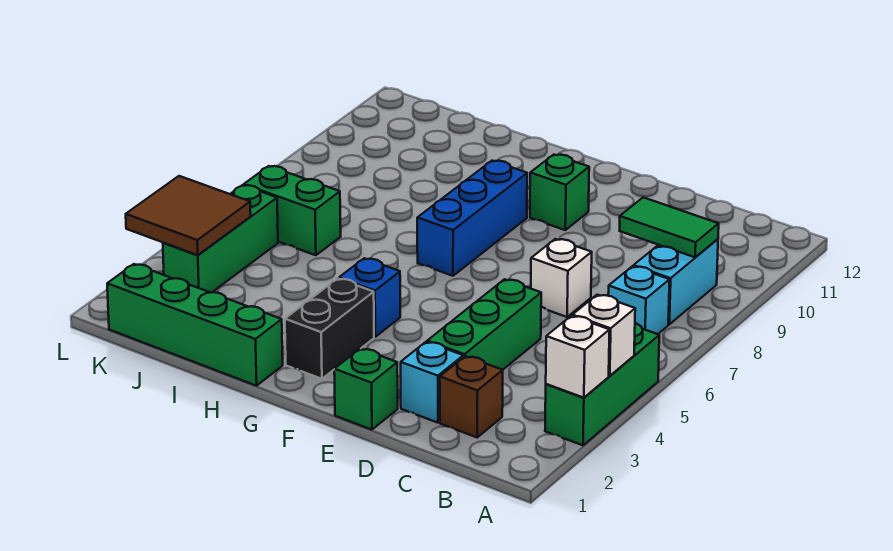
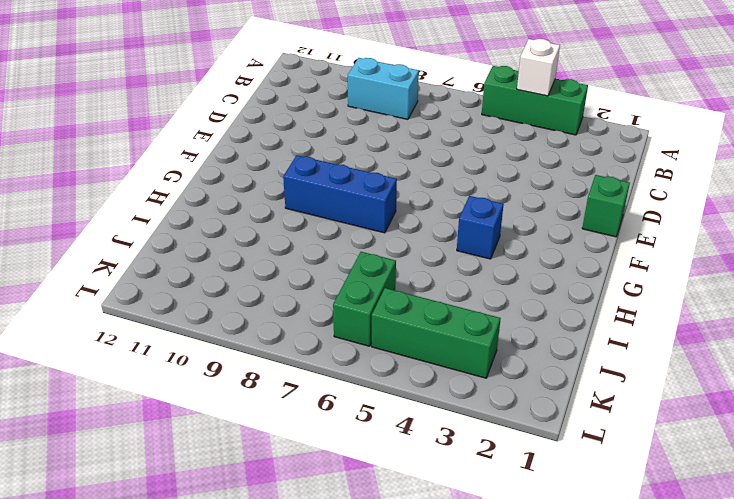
none -> cyan 1x1 brick [608,266,670,334]
none -> brown 1x1 brick [440,356,503,437]
none -> cyan 1x1 brick [401,342,463,423]

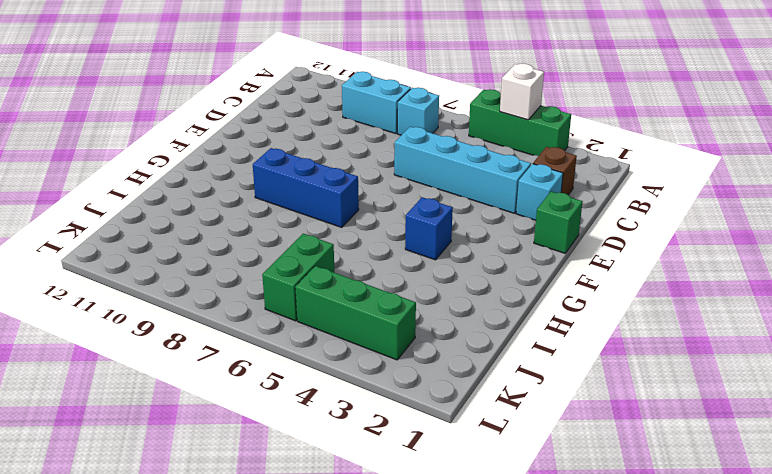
cyan 1x4 brick [394,127,531,213] -> green 1x3 brick [427,279,541,370]
none -> white 1x1 brick [531,239,592,317]
none -> green 1x1 brick [530,155,589,230]
none -> black 1x2 brick [285,279,374,379]

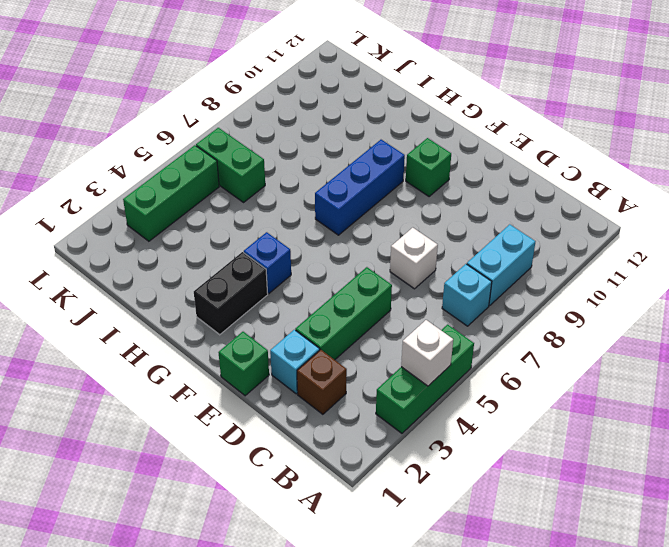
none -> green 1x4 brick [107,264,283,386]
none -> white 1x1 brick [546,316,610,398]
none -> green 1x2 tile [620,197,719,257]

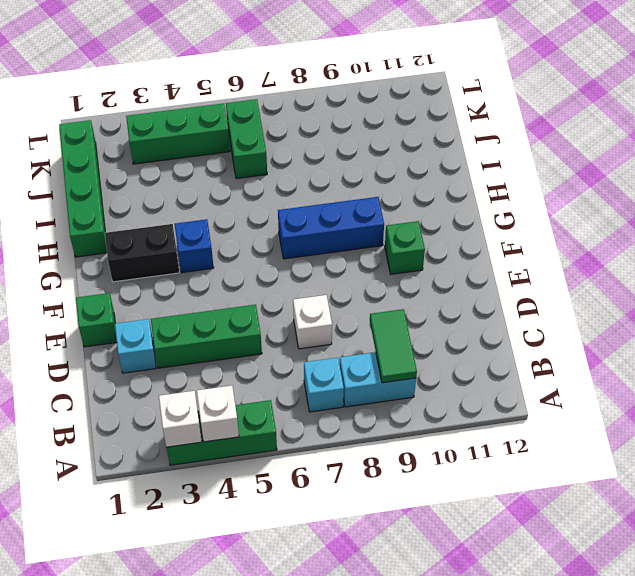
none -> brown 1x1 brick [440,356,503,437]
none -> brown 2x2 tile [126,176,251,255]

